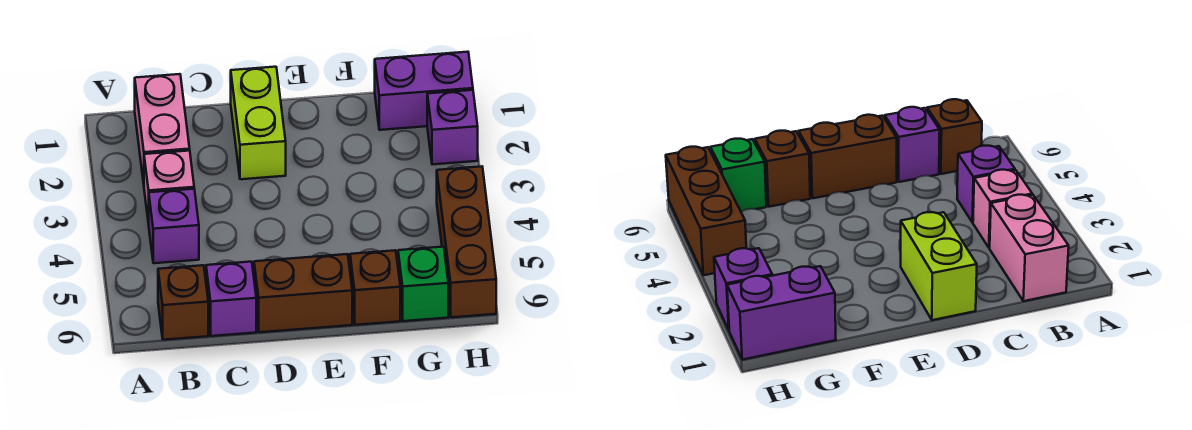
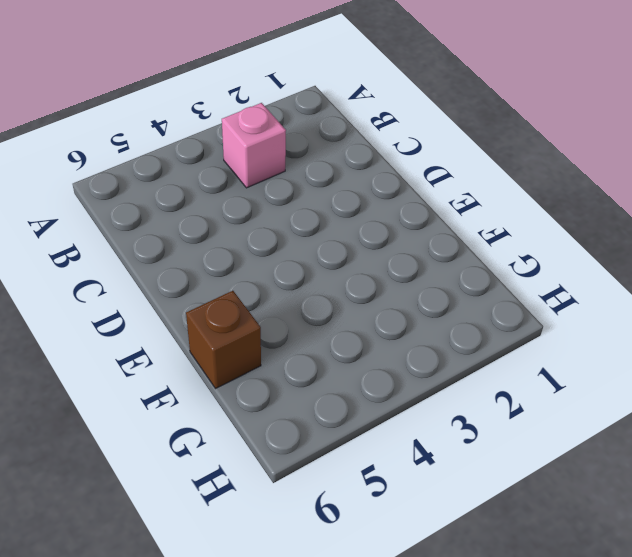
none -> pink 1x2 brick [135,74,190,184]
none -> purple 1x1 brick [149,189,199,263]
none -> brown 1x1 brick [158,265,208,340]

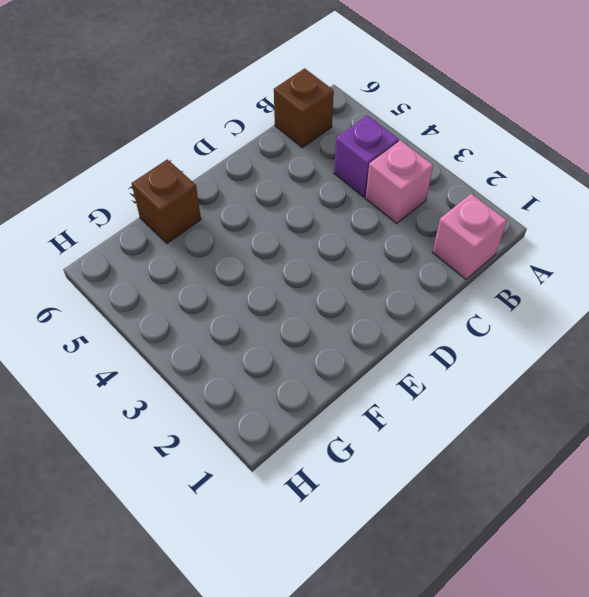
pink 1x1 brick [432,194,507,279] -> pink 1x2 brick [135,74,190,184]
none -> purple 1x1 brick [206,262,256,336]
none -> lime 1x2 brick [231,67,286,179]
none -> brown 1x2 brick [254,254,352,332]

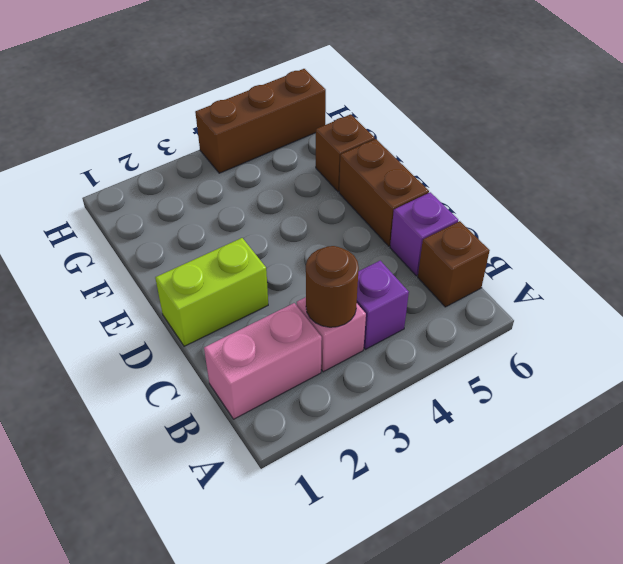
brown 1x1 round brick [306,246,359,327] -> none
none -> purple 1x2 brick [375,52,473,130]
none -> green 1x1 brick [398,247,448,321]
none -> purple 1x1 brick [427,90,478,164]

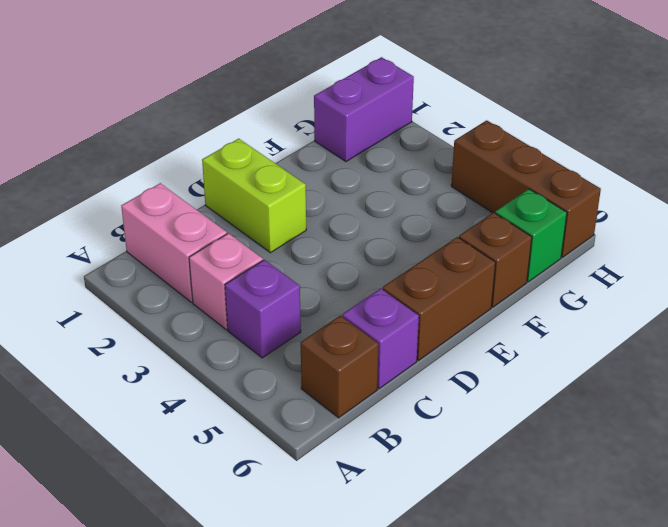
none -> purple 1x1 brick [427,90,478,164]

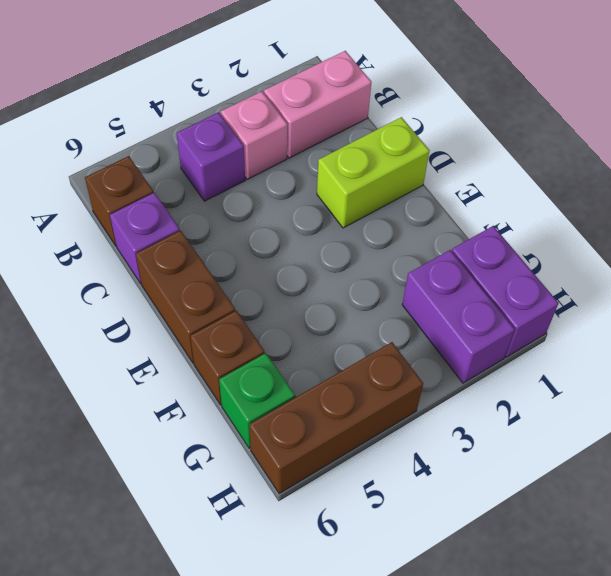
purple 1x2 brick [402,250,515,383] -> purple 1x1 brick [427,90,478,164]

